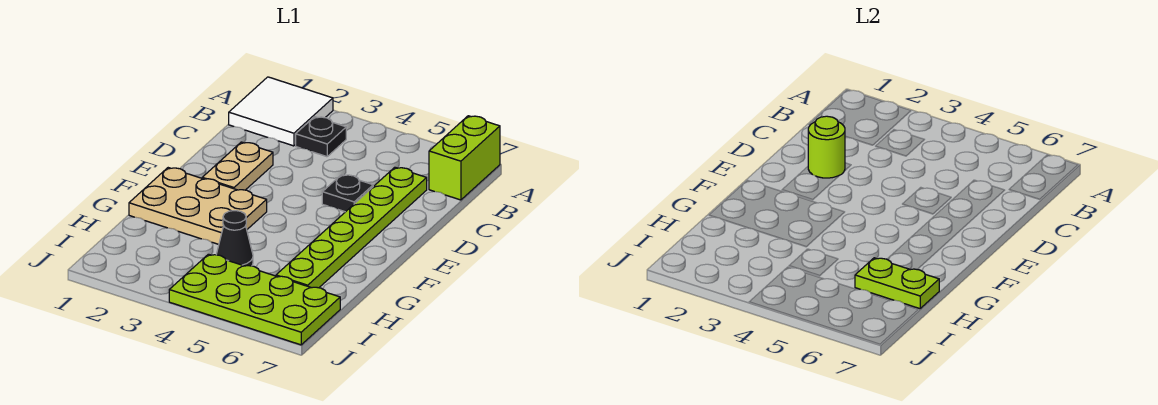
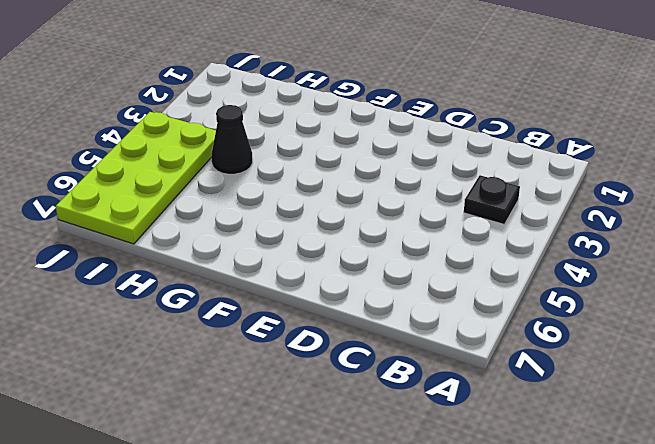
none -> white 2x2 tile [229,77,333,146]
none -> lime 1x2 brick [429,116,500,200]

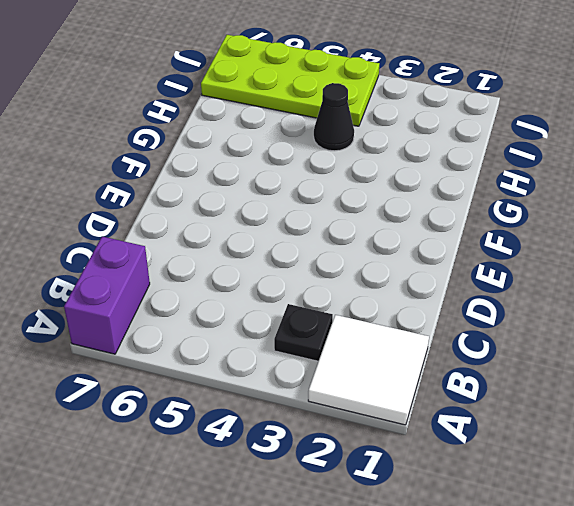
purple 1x2 brick [64,237,150,354] -> lime 1x2 brick [429,116,500,200]
none -> lime 1x6 plate [276,167,427,288]
none -> tan 1x2 plate [202,142,273,190]

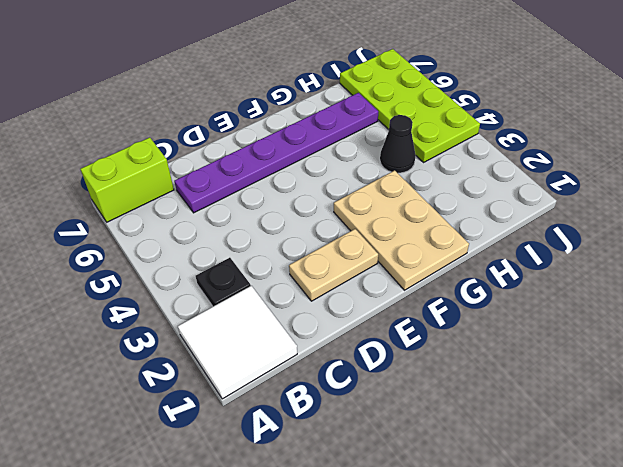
purple 1x6 plate [174,93,378,213] -> lime 1x6 plate [276,167,427,288]
none -> black 1x1 plate [322,175,373,212]
none -> lime 1x1 round brick [808,116,845,178]

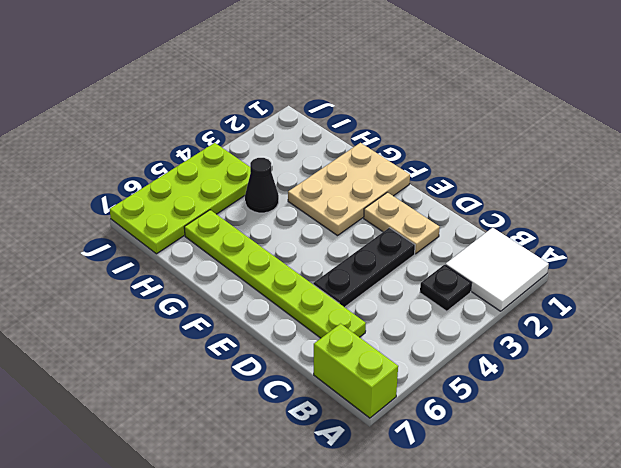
black 1x3 plate [313,228,415,307] -> black 1x1 plate [322,175,373,212]
none -> lime 1x1 round brick [808,116,845,178]
none -> lime 1x2 plate [855,258,939,309]

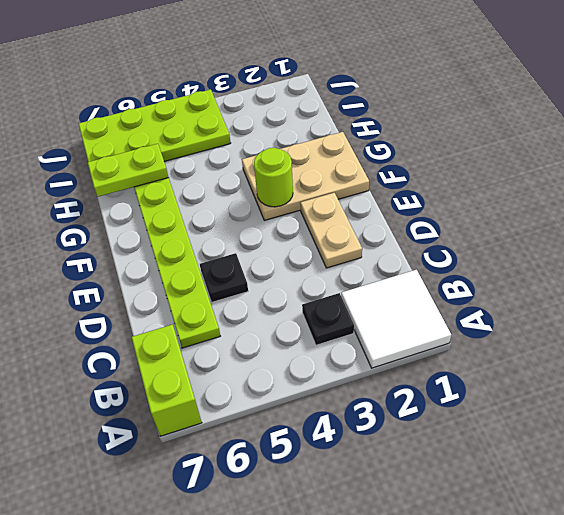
lime 1x1 round brick [254,148,293,207] -> lime 1x1 round brick moved to [808,116,845,178]
none -> black 1x1 cone [216,211,253,266]

